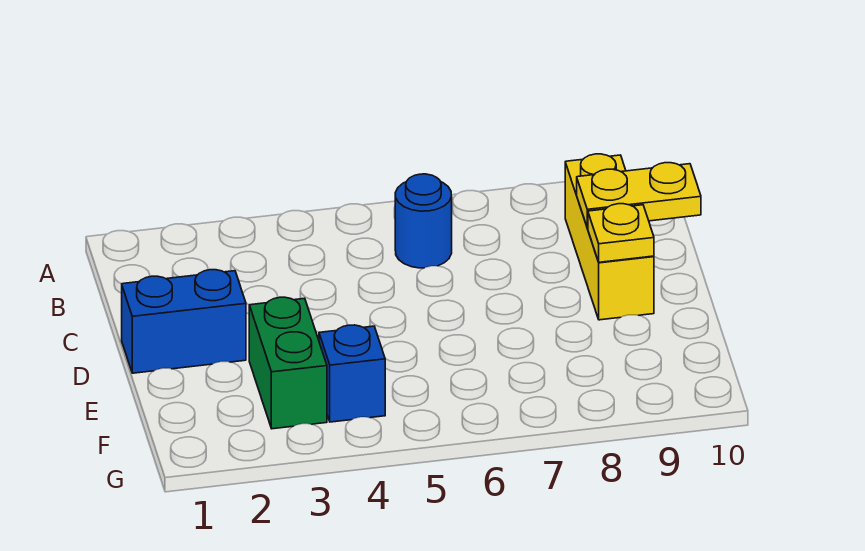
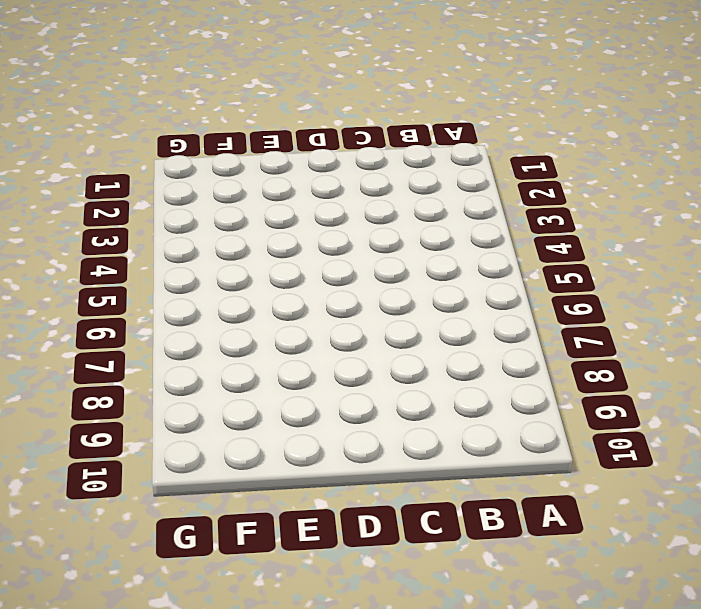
none -> blue 1x1 round brick [395,174,452,268]
none -> yellow 1x3 brick [565,154,654,320]

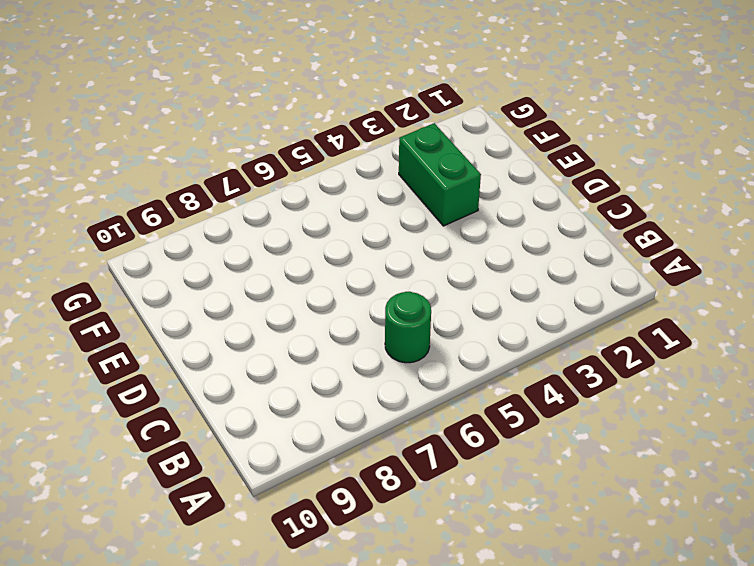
green 1x1 round brick [385,292,431,363] -> blue 1x1 round brick [395,174,452,268]
none -> yellow 1x3 brick [565,154,654,320]
none -> blue 1x2 brick [122,270,246,373]

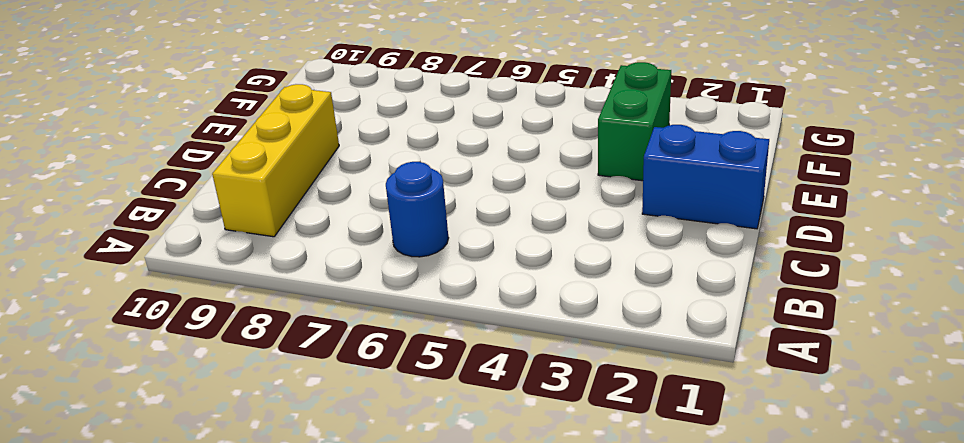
none -> blue 1x1 brick [319,325,385,422]
none -> yellow 1x2 plate [577,163,701,228]

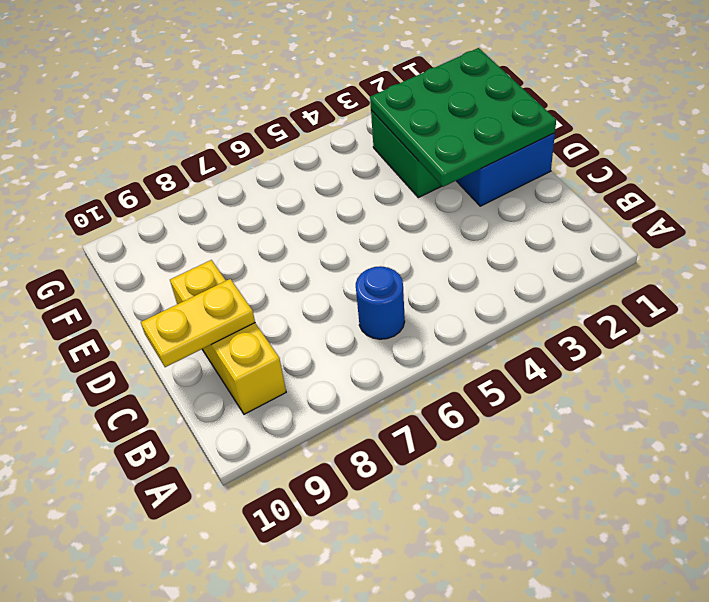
green 3x3 plate [370,48,556,187] -> none
none -> blue 1x1 brick [319,325,385,422]
none -> yellow 1x1 plate [588,204,654,262]

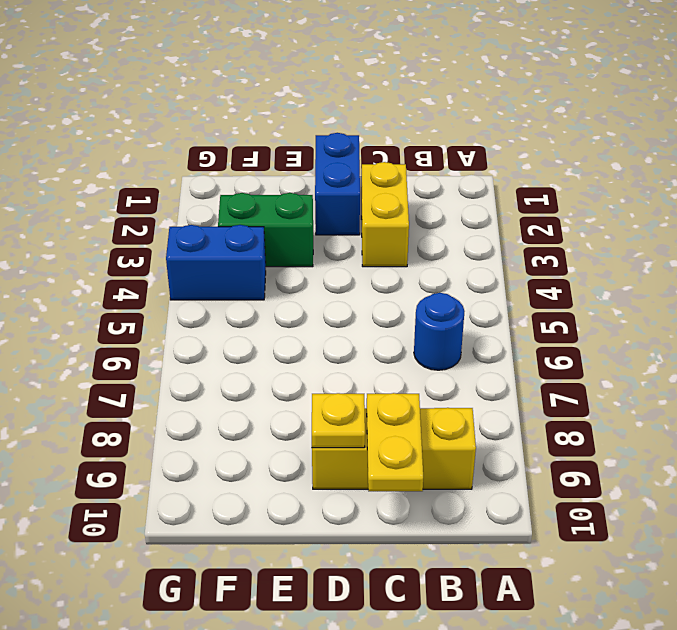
yellow 1x2 brick [361,162,409,267] -> none
blue 1x2 brick [166,225,266,300] -> blue 1x1 brick [319,325,385,422]

